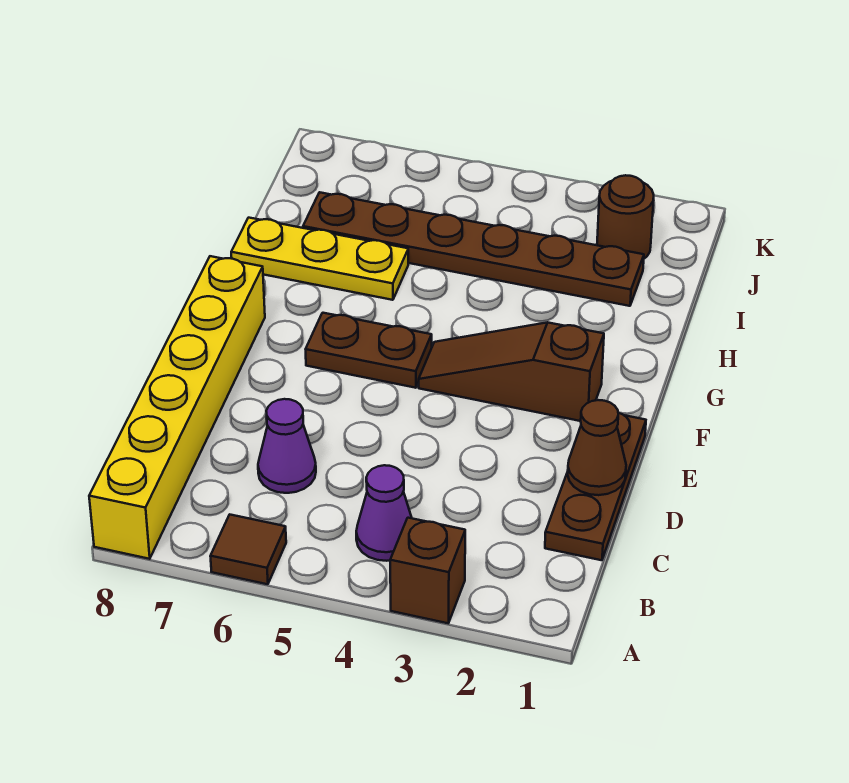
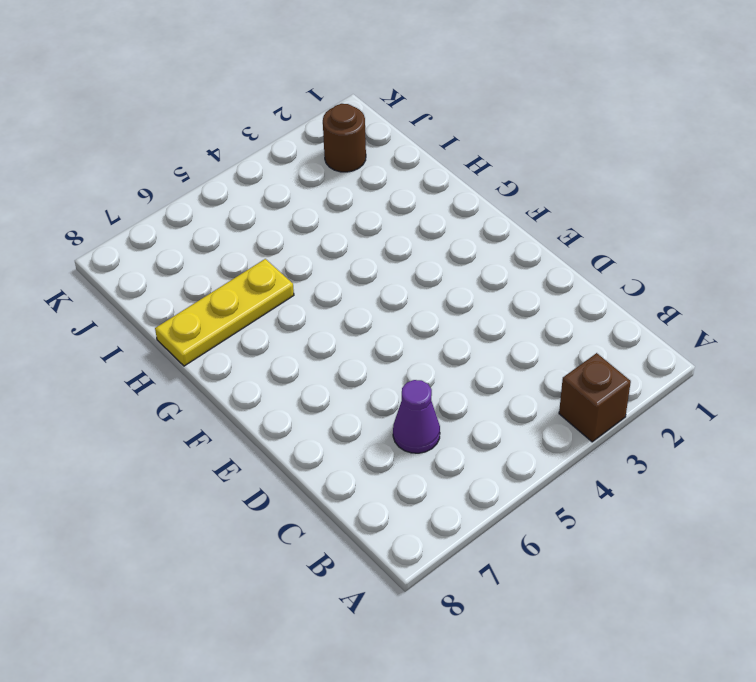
none -> brown 1x1 tile [210,515,286,584]
none -> yellow 1x6 brick [89,256,265,559]
none -> purple 1x1 cone [356,465,412,561]

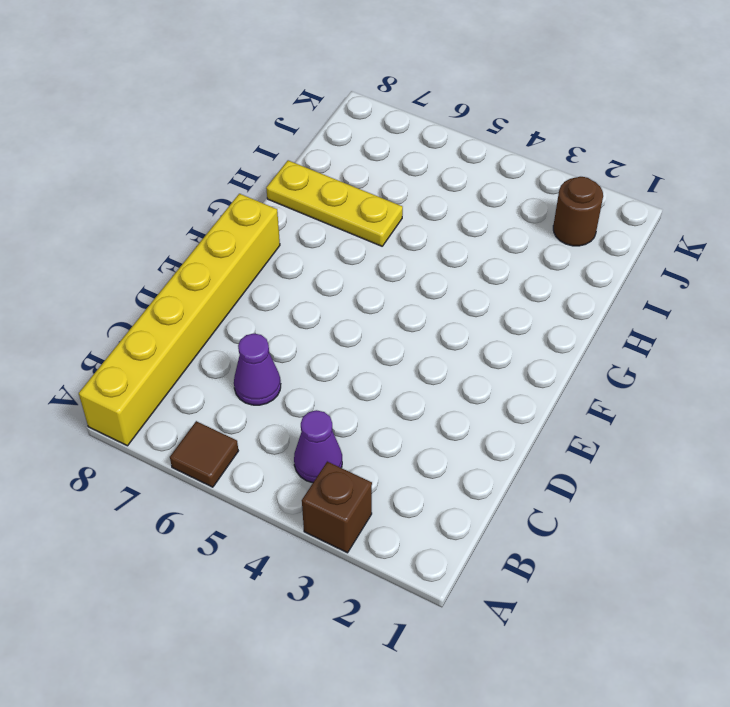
none -> brown 1x3 plate [545,413,646,560]
none -> brown 1x3 slope [419,322,604,421]
none -> brown 1x2 plate [306,313,432,388]

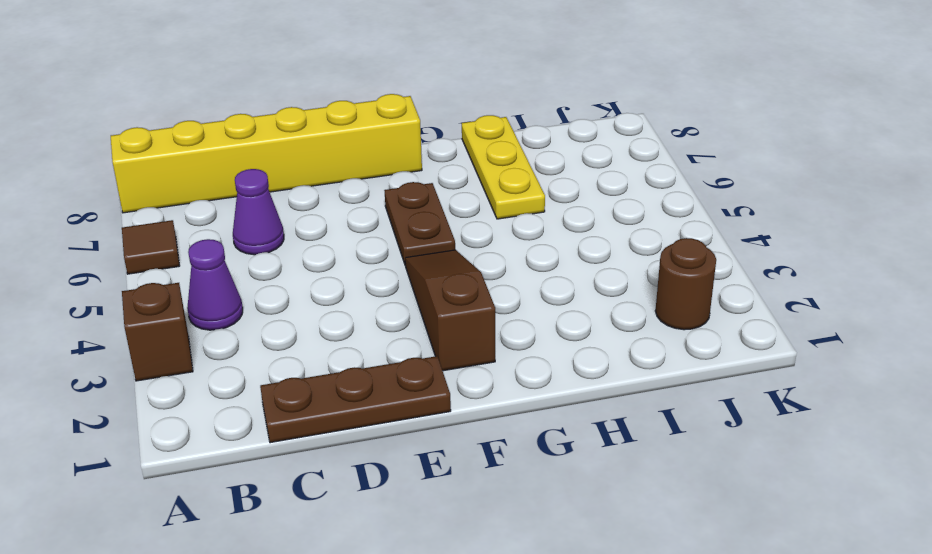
none -> brown 1x6 plate [303,192,644,306]
none -> brown 1x1 cone [568,400,626,495]

